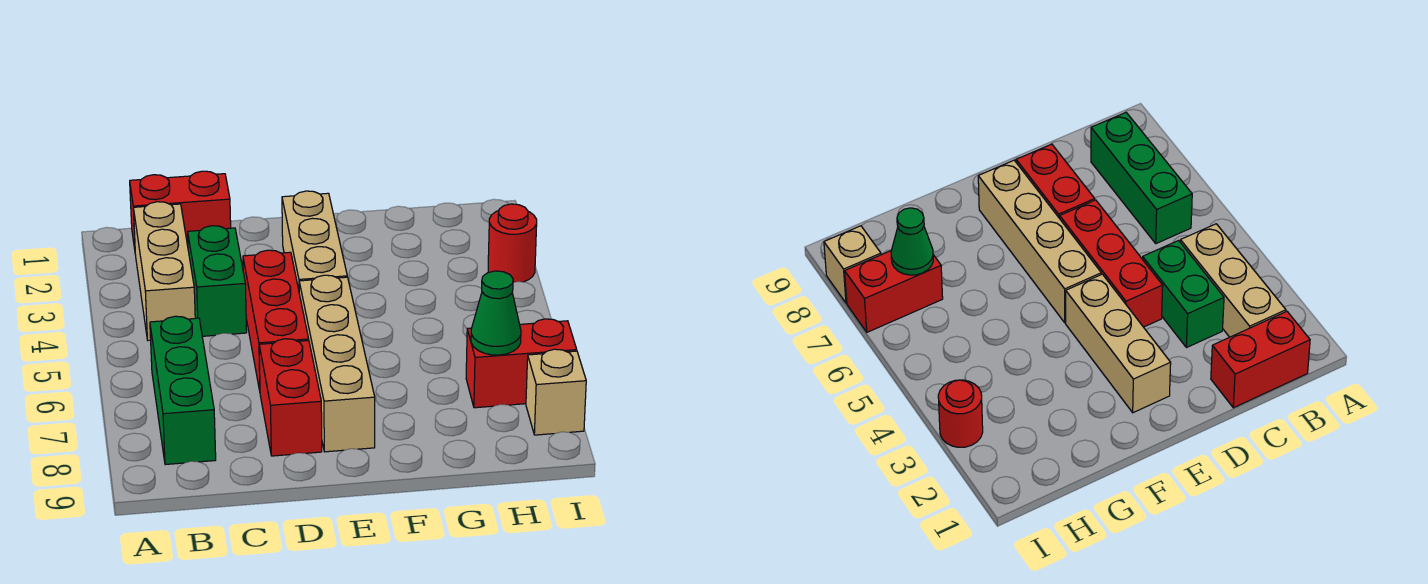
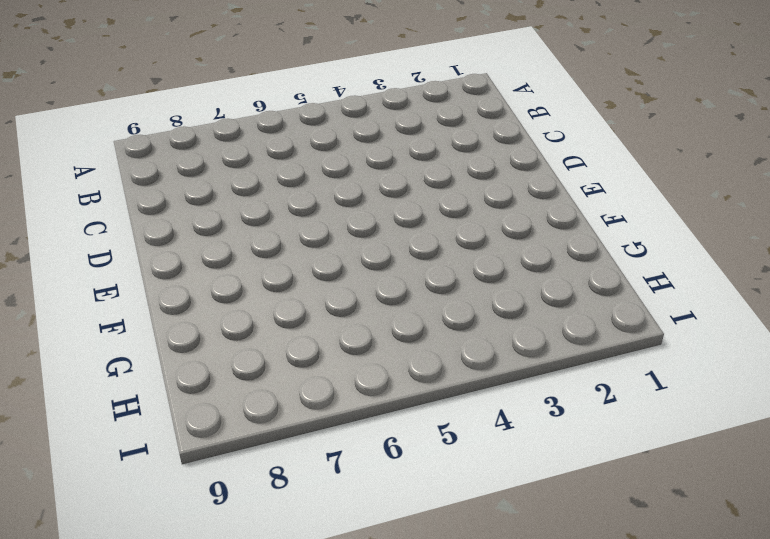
none -> red 1x2 brick [130,171,231,249]
none -> tan 1x3 brick [133,202,195,340]
none -> green 1x3 brick [150,316,216,465]

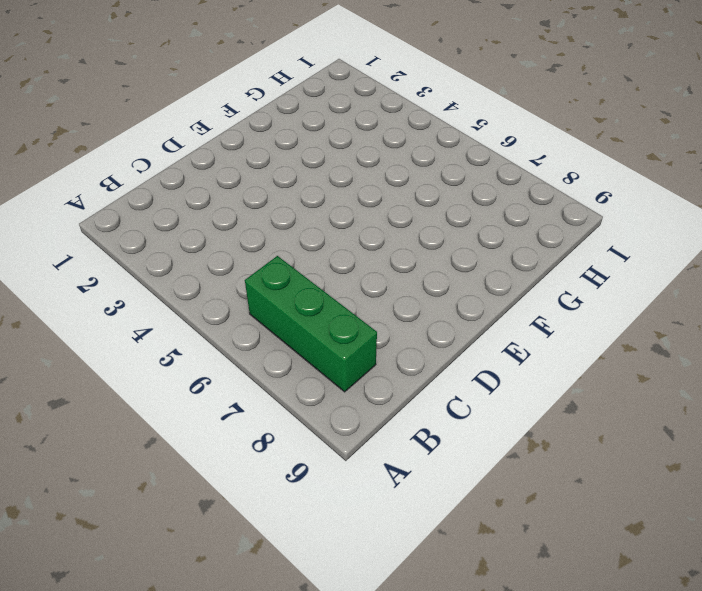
none -> red 1x2 brick [130,171,231,249]
none -> tan 1x3 brick [133,202,195,340]
none -> green 1x2 brick [188,226,247,336]

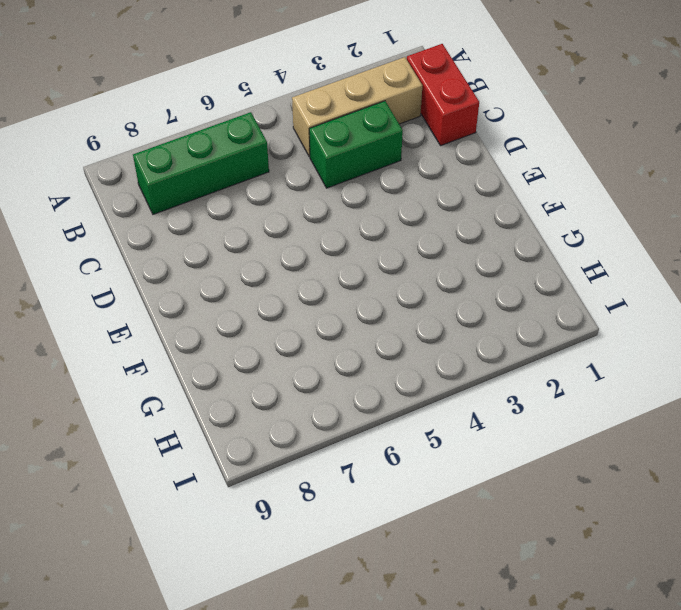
none -> red 1x3 brick [243,250,309,391]
none -> red 1x2 brick [259,339,322,456]
none -> tan 1x3 brick [282,191,347,289]

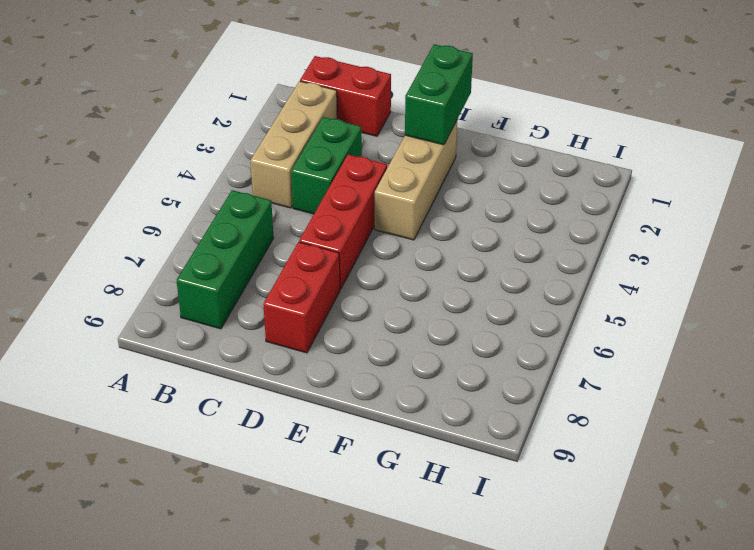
green 1x2 brick [405,44,473,145] -> none
none -> tan 1x4 brick [299,275,375,452]
none -> red 1x2 brick [466,319,577,408]
none -> red 1x1 round brick [488,204,537,283]

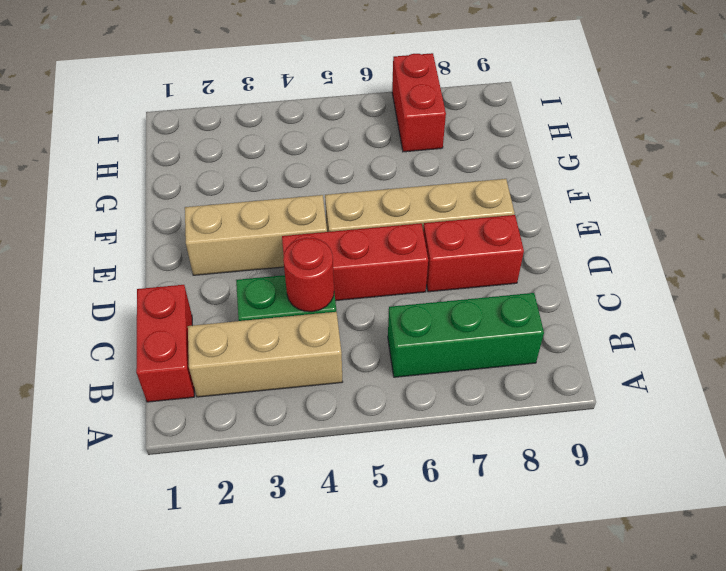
red 1x1 round brick [283,238,334,312] -> red 1x1 round brick moved to [488,204,537,283]
none -> tan 1x1 brick [526,349,586,435]
none -> green 1x1 cone [471,271,521,355]

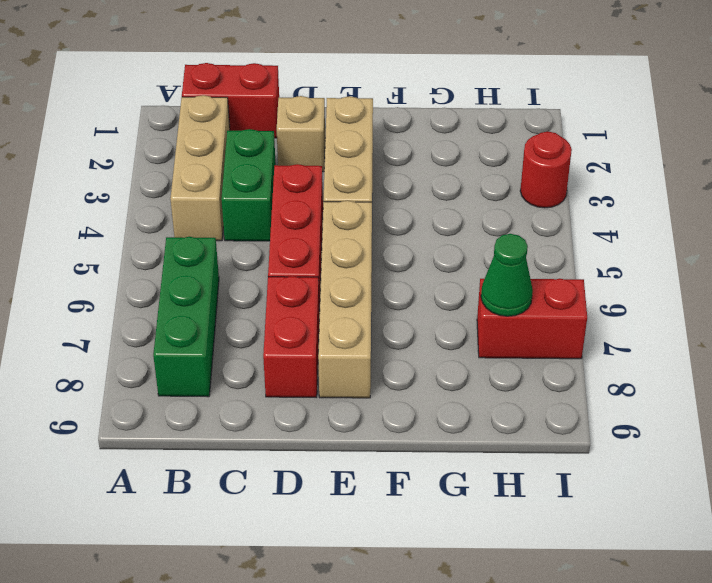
tan 1x1 brick [277,96,325,172] -> tan 1x1 brick moved to [526,349,586,435]

